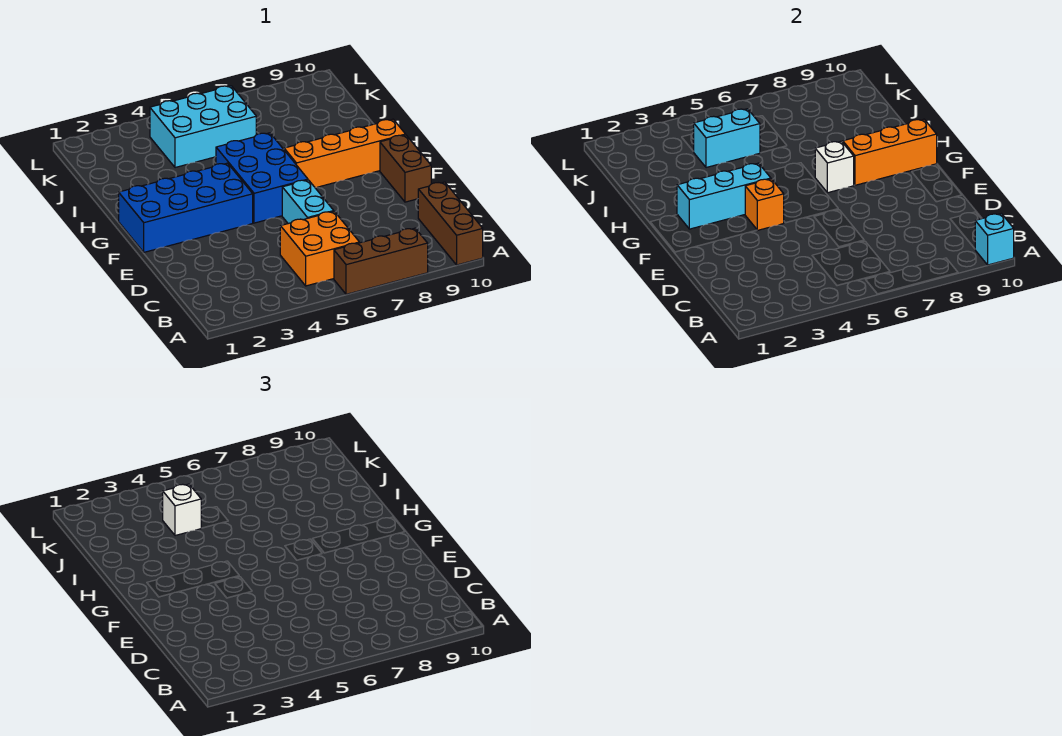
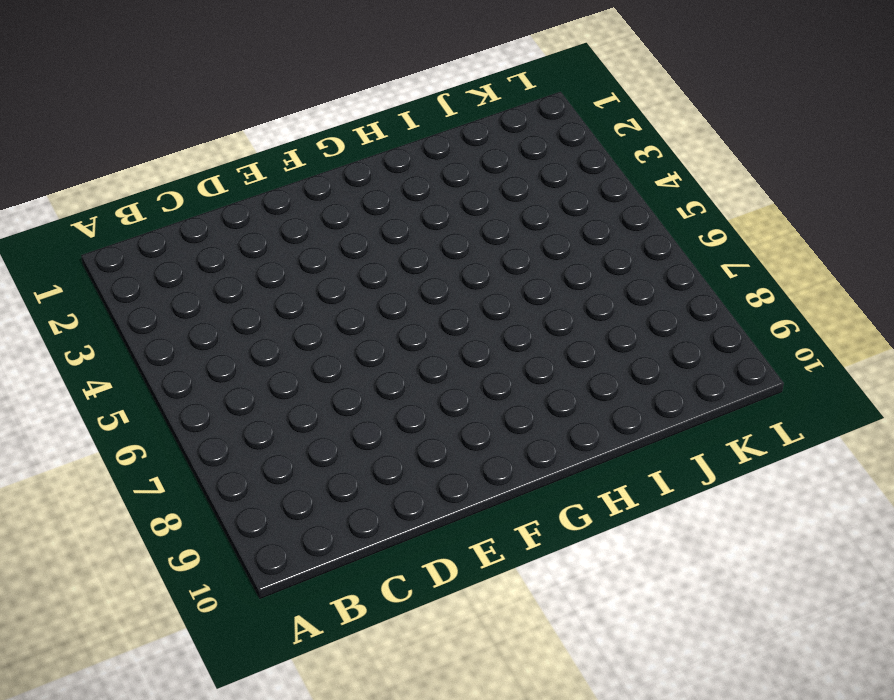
none -> brown 1x3 brick [334,228,428,294]
none -> brown 1x3 brick [418,182,483,265]
none -> orange 2x2 brick [280,212,359,286]

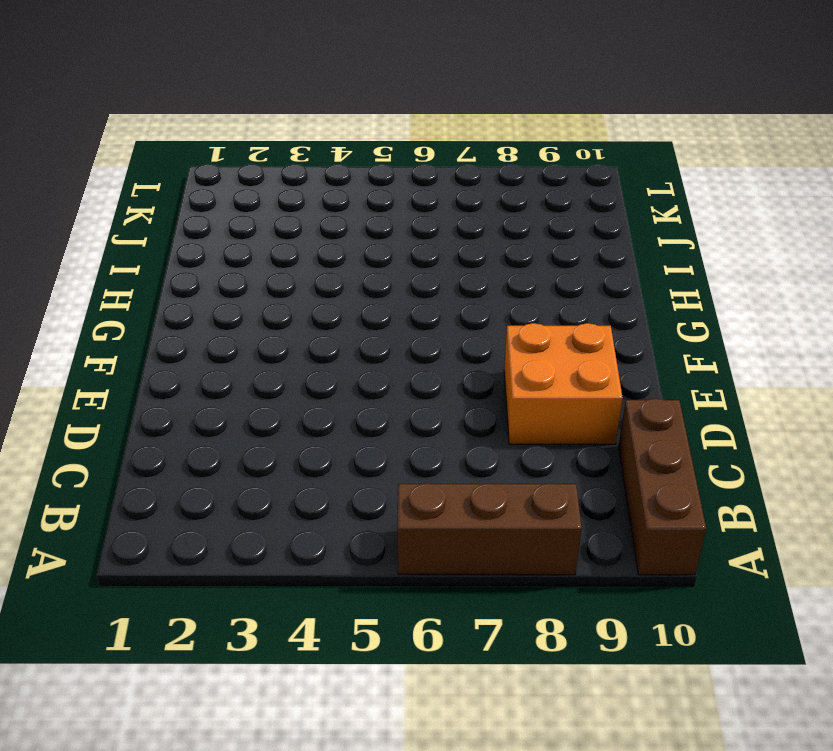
orange 2x2 brick [504,323,623,444] -> orange 2x2 brick moved to [280,212,359,286]
none -> cyan 1x2 brick [282,180,334,224]
none -> brown 1x2 brick [380,135,431,202]
none -> blue 2x4 brick [119,163,253,252]

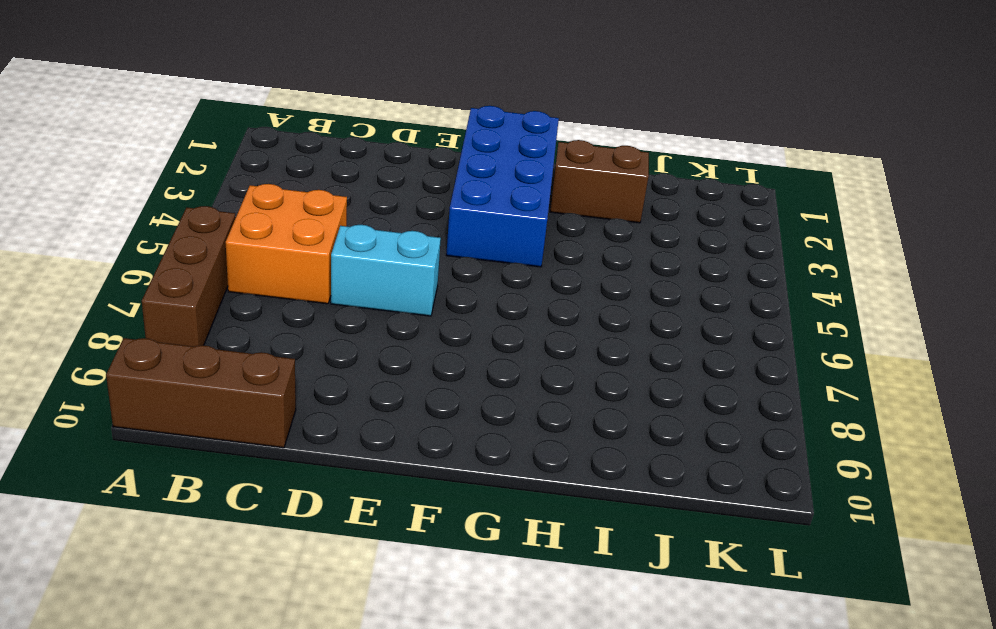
brown 1x2 brick [550,140,649,223] -> brown 1x2 brick moved to [380,135,431,202]
none -> blue 2x3 brick [216,133,308,223]
none -> orange 1x4 brick [284,119,406,188]
none -> cyan 2x3 brick [150,86,256,168]

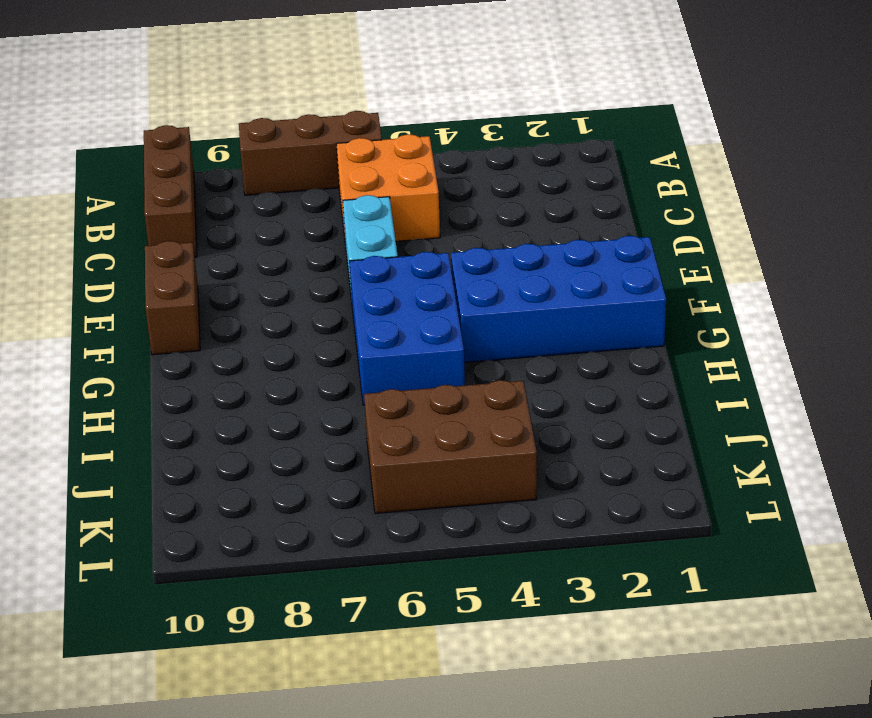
brown 2x3 brick [364,380,537,514] -> cyan 2x3 brick [150,86,256,168]
none -> orange 1x4 brick [284,119,406,188]
none -> cyan 1x1 brick [975,214,1014,265]
none -> orange 1x1 brick [745,179,784,230]

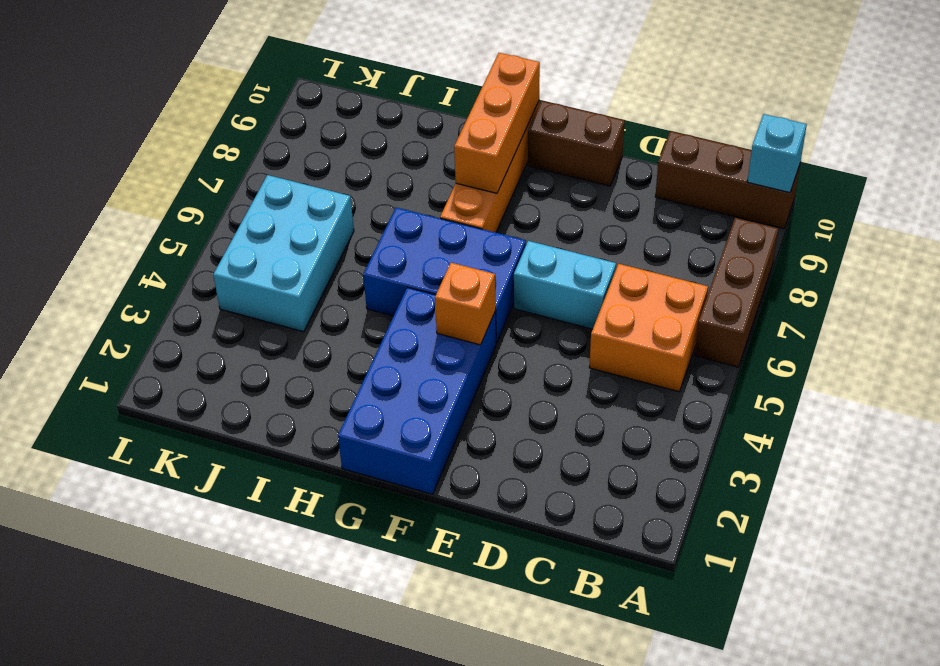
none -> cyan 1x3 brick [677,163,771,229]
none -> white 1x1 brick [815,141,854,193]
none -> cyan 1x2 brick [693,109,760,168]

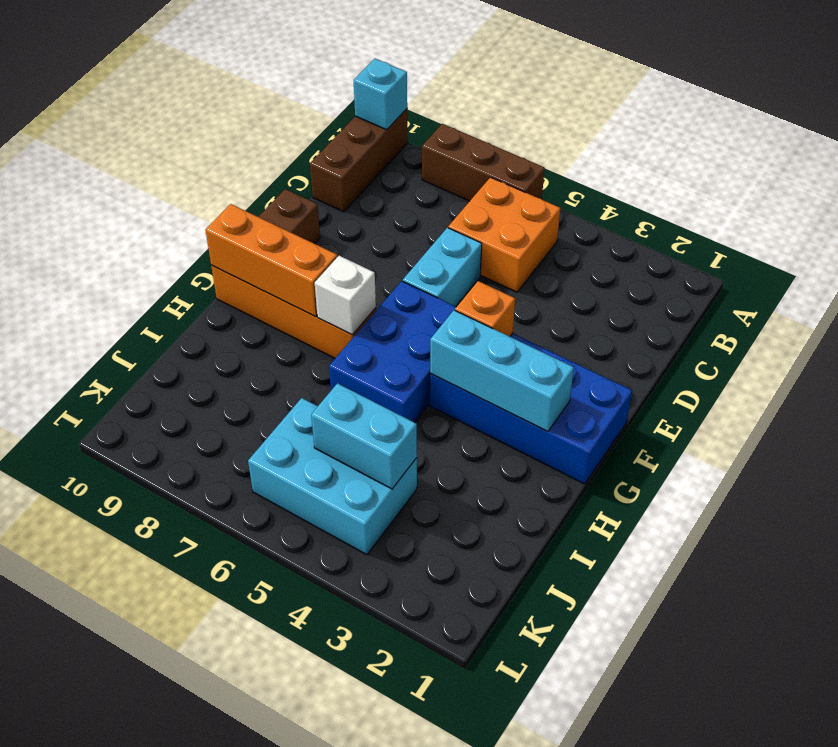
none -> white 1x1 brick [163,484,201,536]

